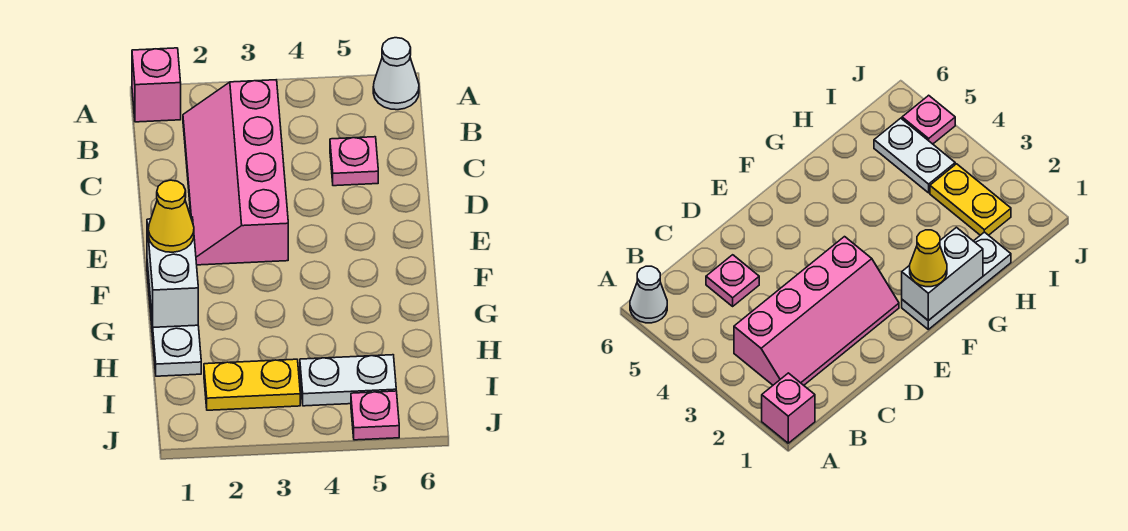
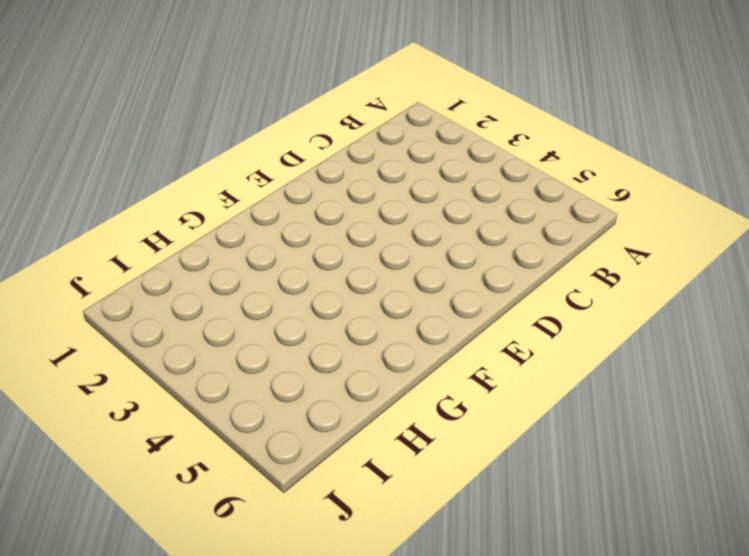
none -> pink 1x1 brick [132,48,181,122]
none -> white 1x1 cone [373,38,419,110]

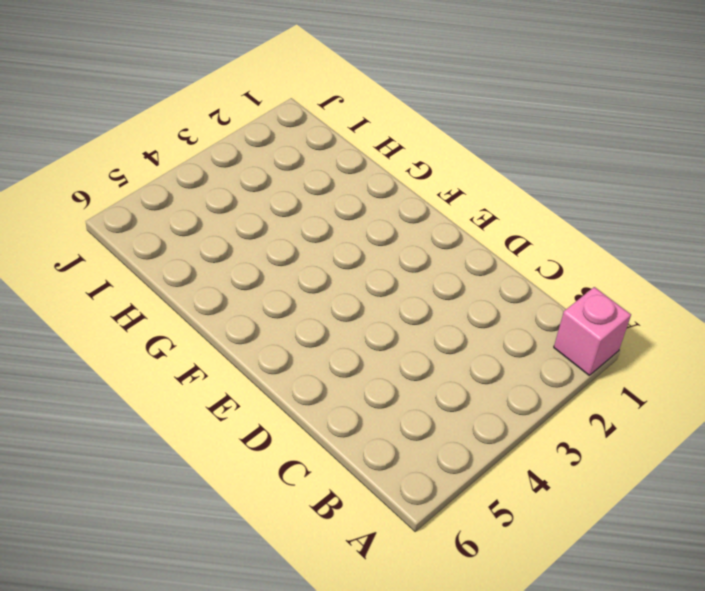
none -> white 1x1 cone [373,38,419,110]
none -> pink 2x4 slope [183,80,288,265]

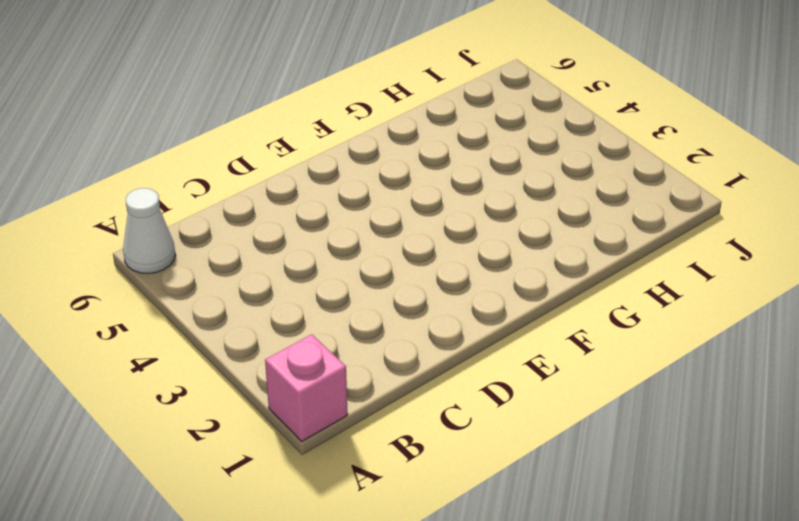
none -> pink 2x4 slope [183,80,288,265]
none -> pink 1x1 plate [330,137,378,186]

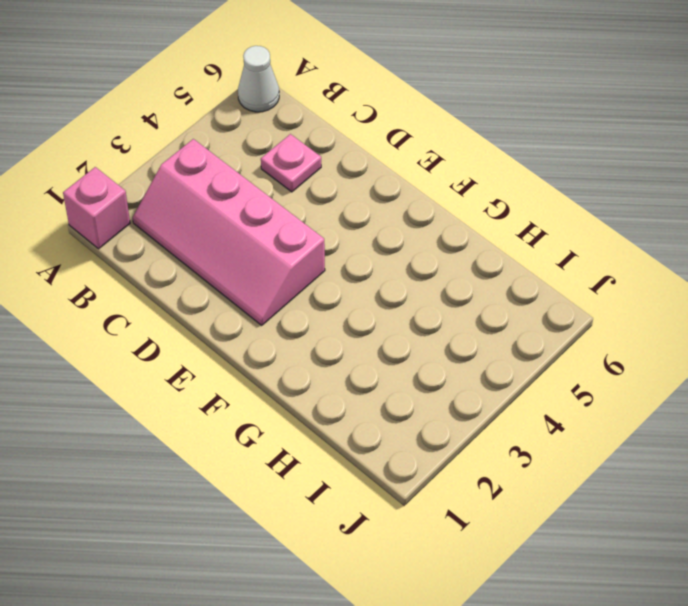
none -> white 1x3 plate [147,264,201,376]
none -> yellow 1x2 plate [204,359,300,410]

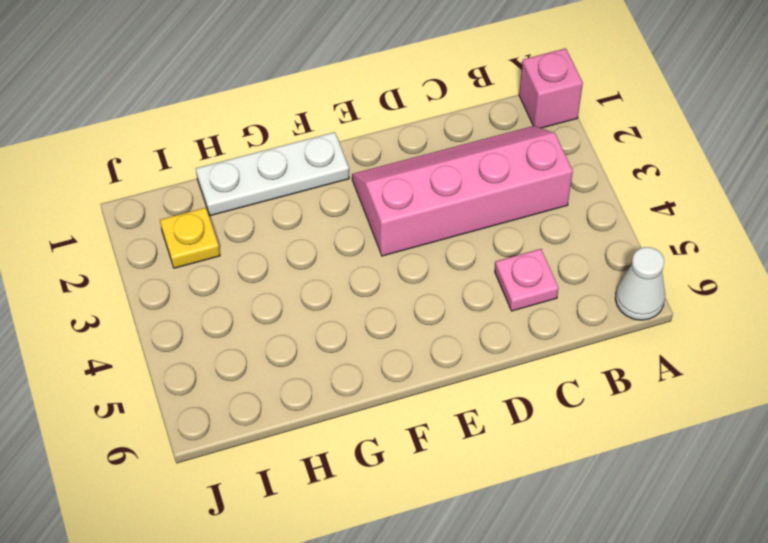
yellow 1x1 plate [160,208,220,268] -> yellow 1x2 plate [204,359,300,410]
none -> white 1x2 plate [300,355,396,406]
none -> pink 1x1 plate [351,391,399,440]

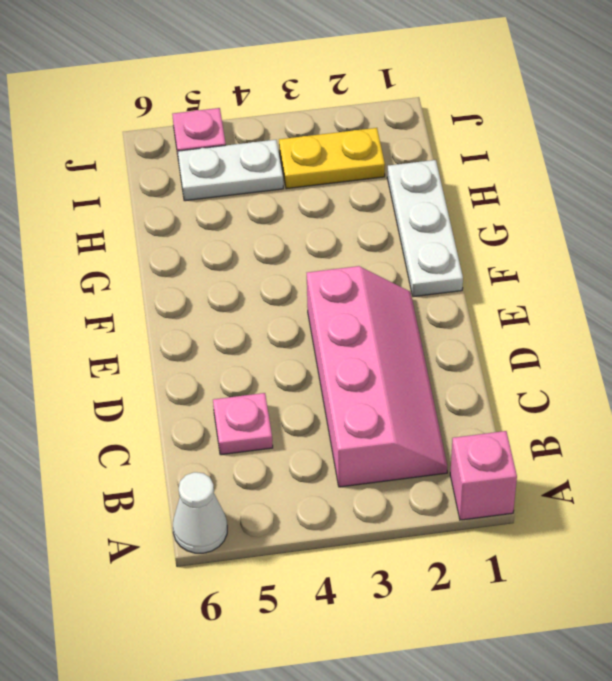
none -> white 1x2 brick [147,217,198,327]
none -> yellow 1x1 cone [148,180,194,252]

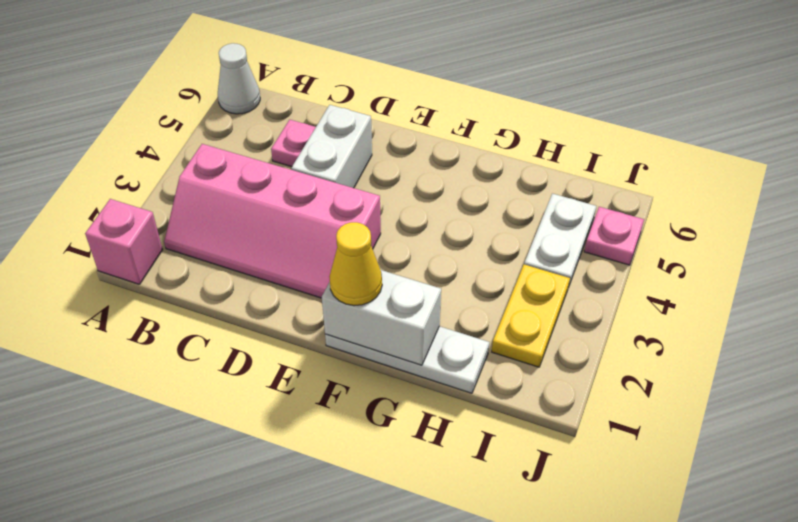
white 1x2 brick [291,105,372,188] -> none

